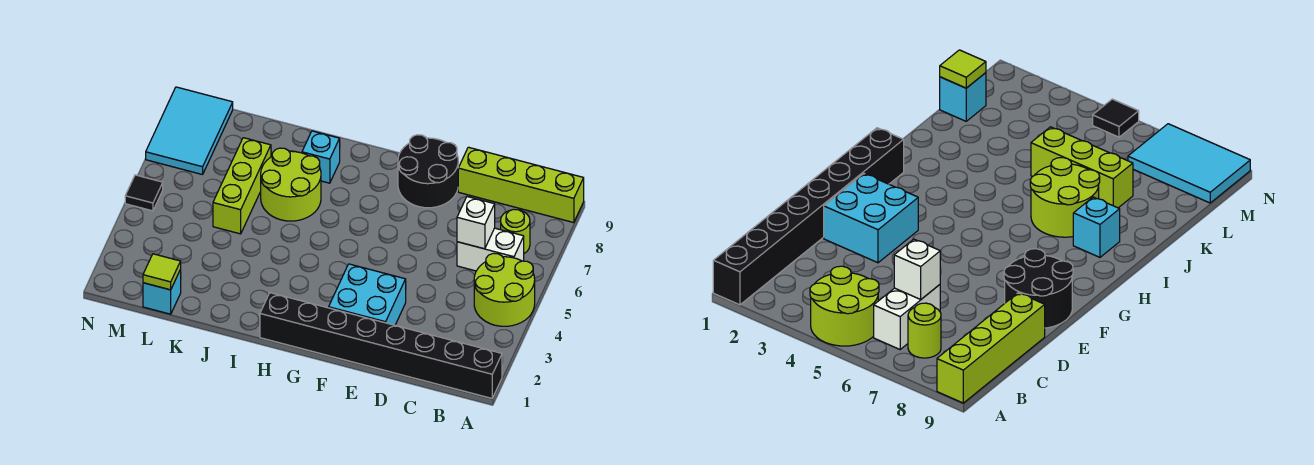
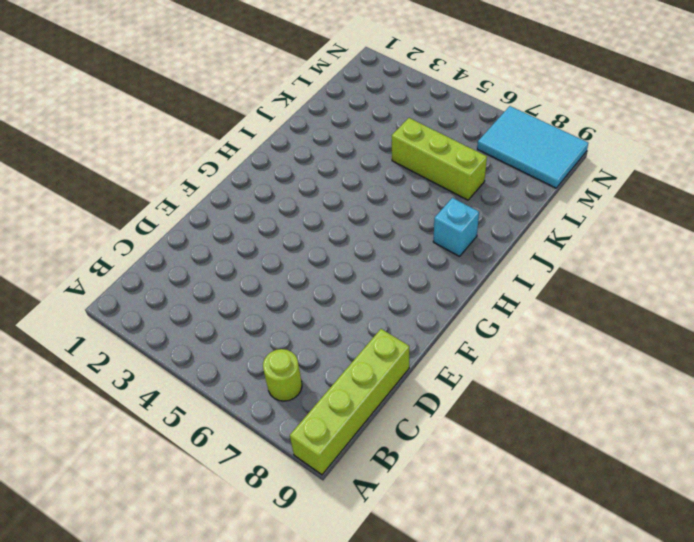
none -> black 1x8 brick [260,293,502,398]
none -> lime 2x2 round brick [474,253,535,326]
none -> white 1x2 brick [457,228,524,271]

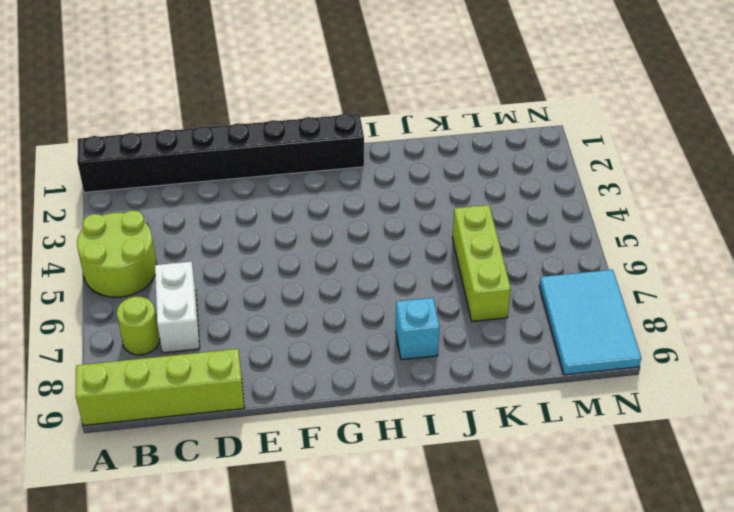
white 1x2 brick [155,262,200,353] -> white 1x2 brick turned to [457,228,524,271]
none -> cyan 2x2 brick [329,264,406,325]
none -> black 2x2 round brick [398,135,458,208]
none -> lime 2x2 round brick [261,148,321,221]

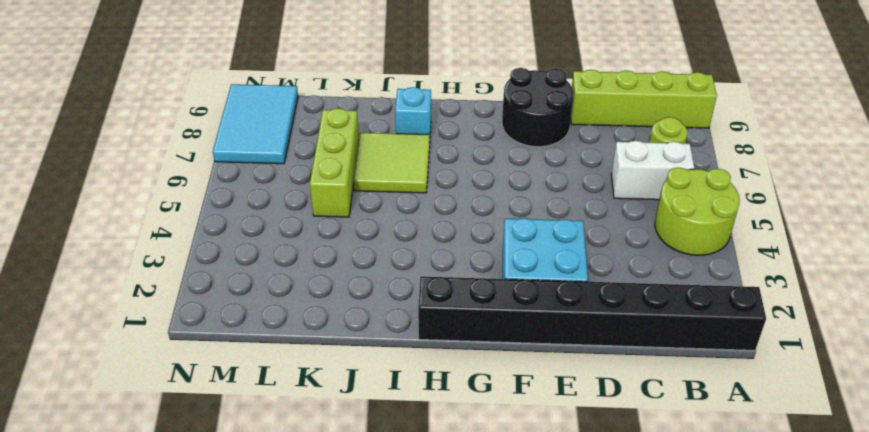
lime 2x2 tile [354,133,430,193] -> lime 2x2 round brick [261,148,321,221]
none -> cyan 1x1 brick [143,270,181,314]
none -> black 1x1 tile [125,175,163,211]
none -> white 1x1 brick [457,197,495,249]

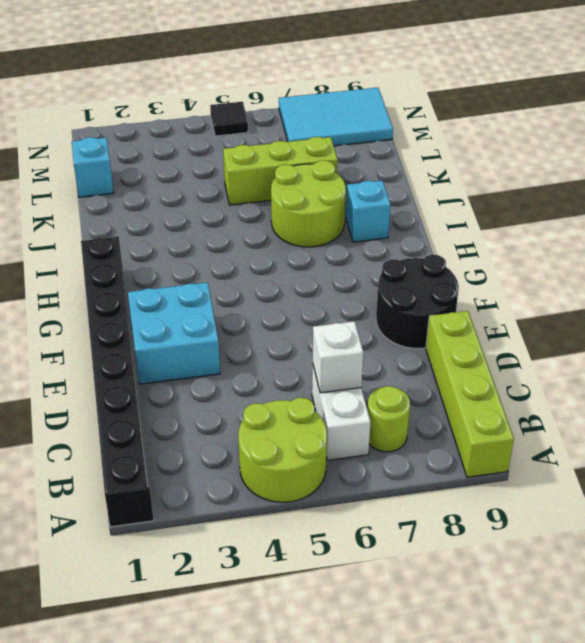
none -> lime 1x1 tile [143,254,181,290]

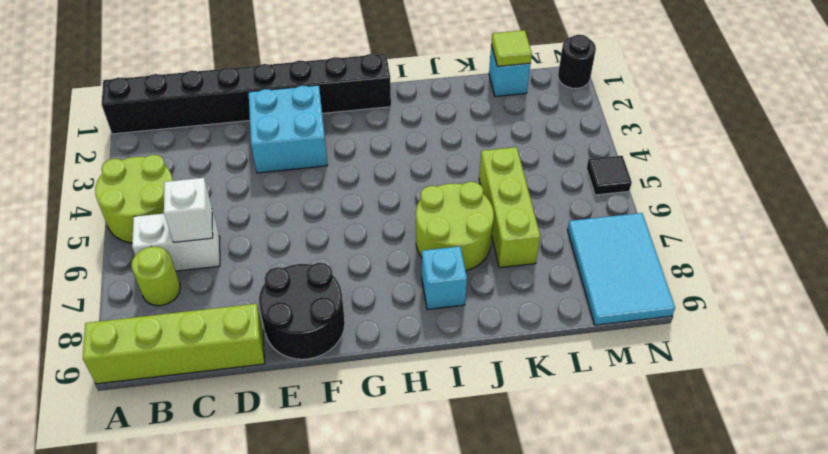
black 1x1 round brick [558,35,596,88] -> none

